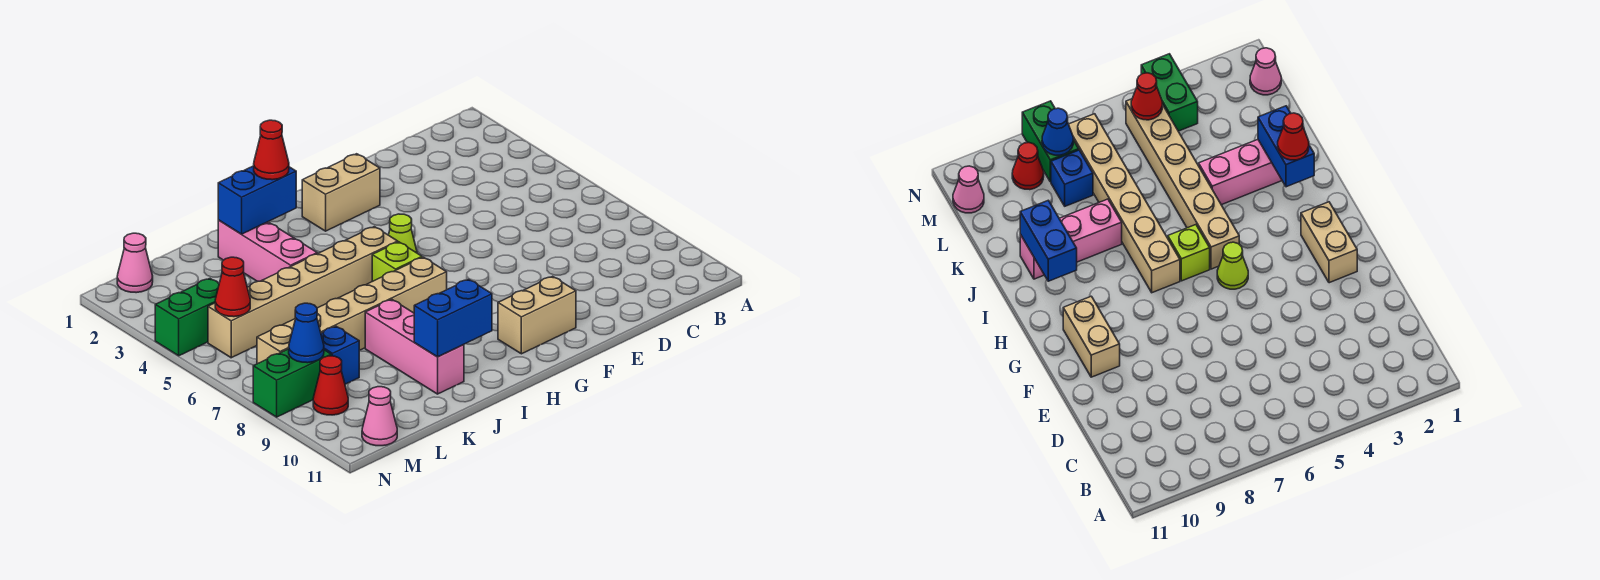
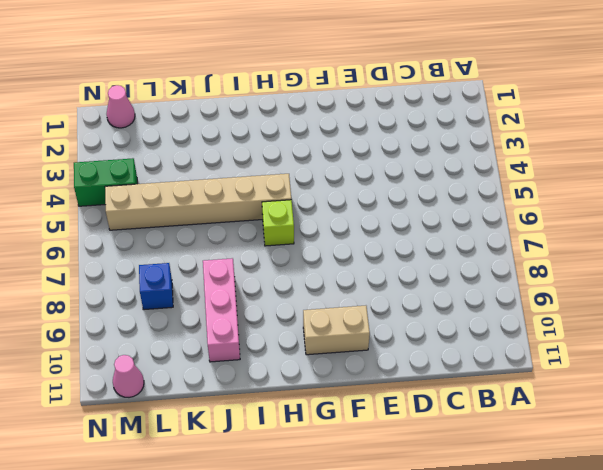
none -> tan 1x2 brick [302,154,380,231]
none -> lime 1x1 cone [389,214,417,253]
none -> tan 1x6 brick [257,257,447,364]

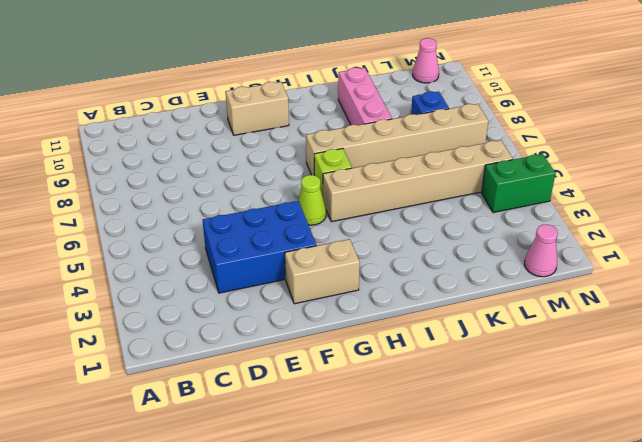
blue 2x3 brick [203,201,316,293] -> none
none -> pink 1x3 brick [218,220,317,282]
none -> green 1x2 brick [253,349,331,417]
none -> red 1x1 cone [313,356,348,415]

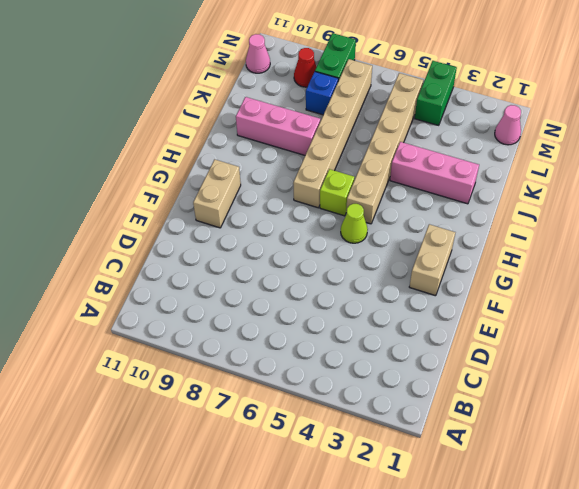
none -> blue 1x2 brick [218,166,296,234]
none -> blue 1x2 brick [414,279,492,357]
none -> red 1x1 cone [215,257,250,317]

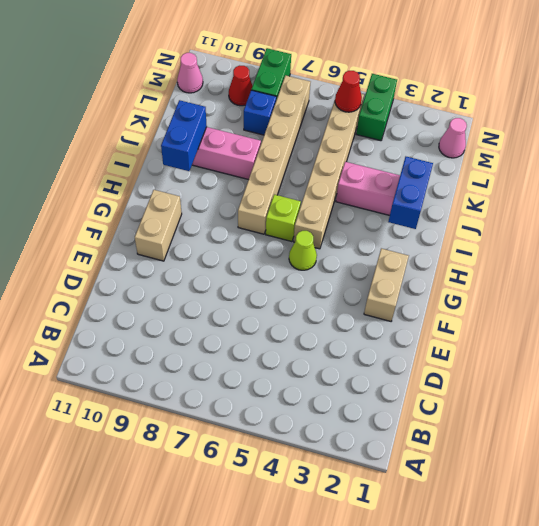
none -> blue 1x1 cone [289,303,324,363]
none -> red 1x1 cone [254,120,289,180]

